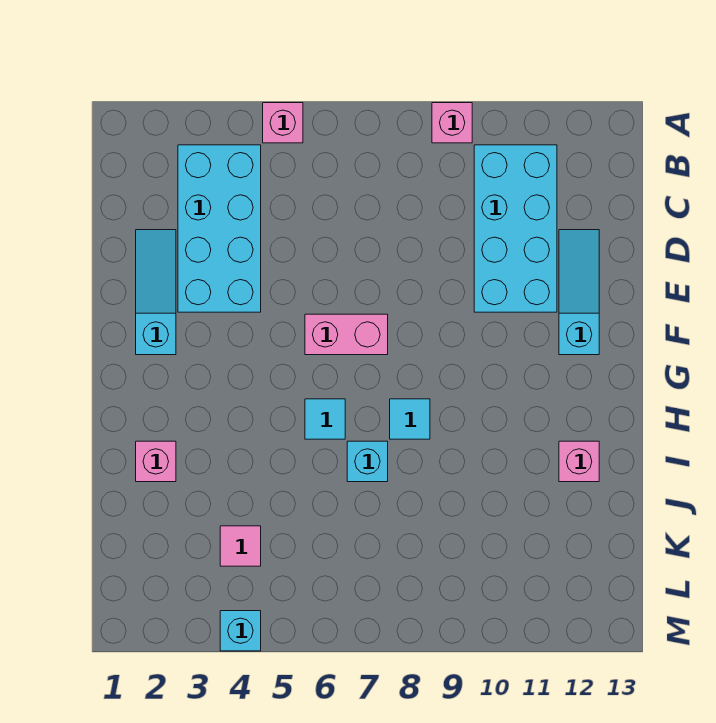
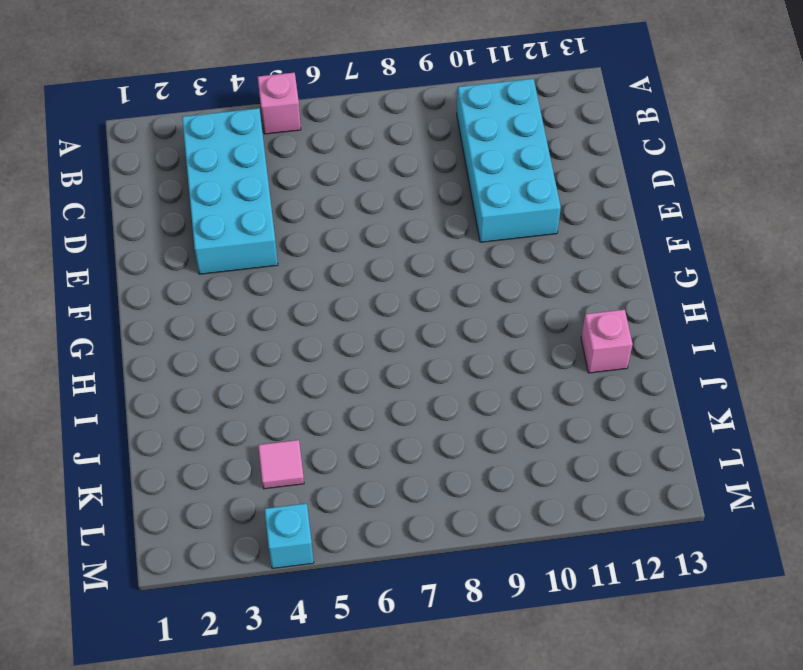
none -> pink 1x1 brick [432,103,472,143]
none -> cyan 1x3 slope [136,230,176,355]
none -> cyan 1x3 slope [559,230,599,355]

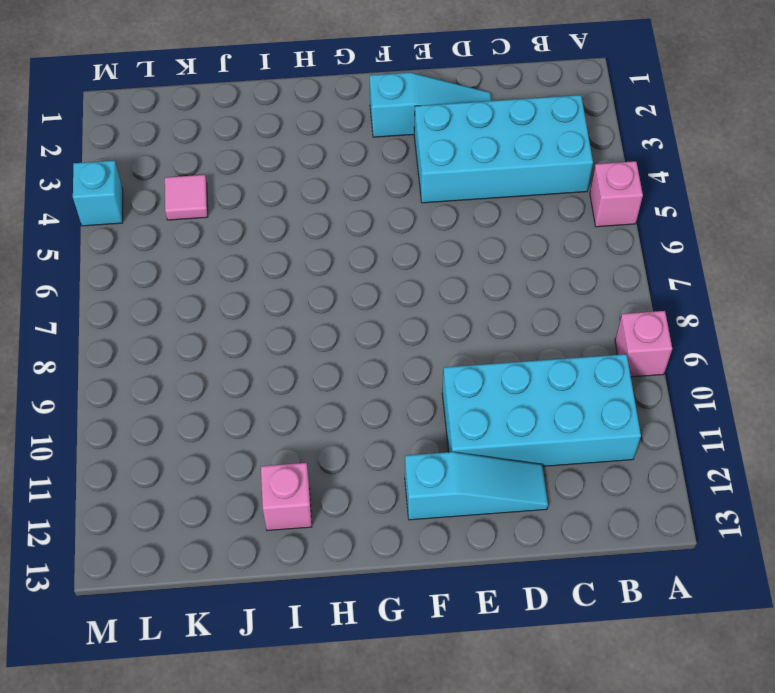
none -> pink 1x2 brick [305,314,388,355]
none -> cyan 1x1 tile [305,399,345,439]
none -> cyan 1x1 tile [390,399,430,439]

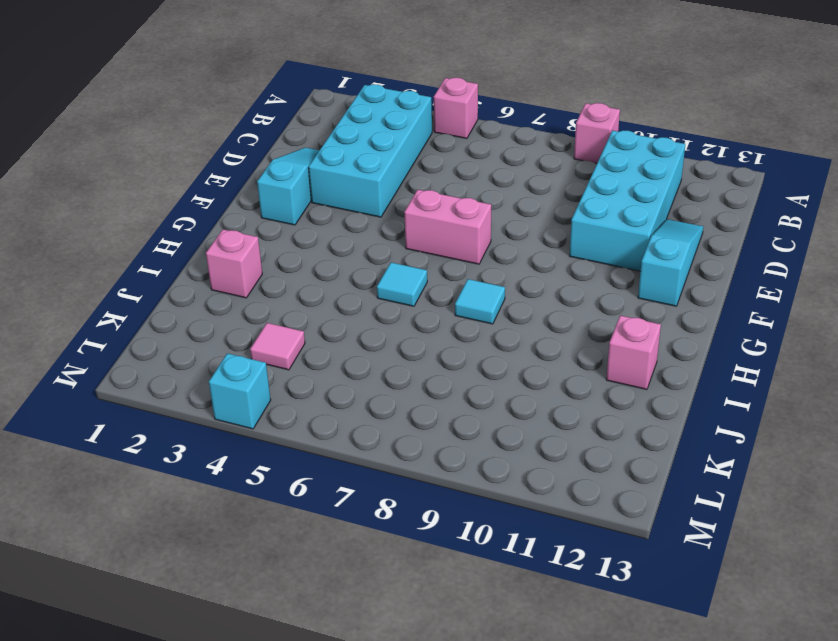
none -> cyan 1x1 brick [347,441,388,482]

